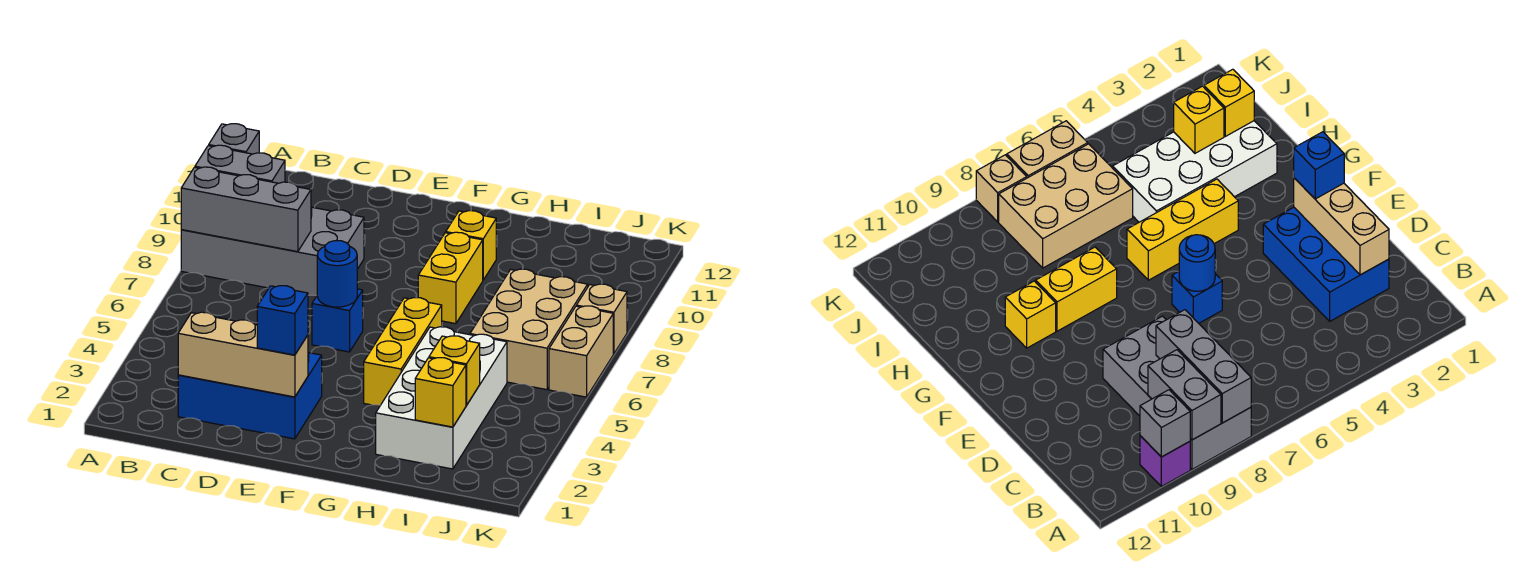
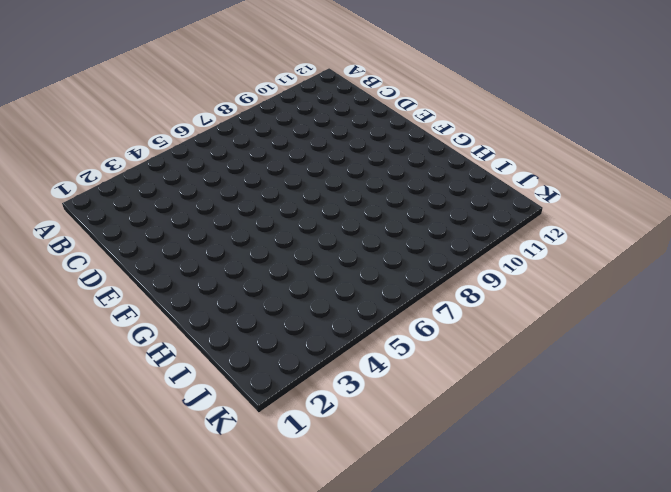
none -> grey 2x4 brick [181,207,364,296]
none -> purple 1x1 brick [1140,436,1190,486]
none -> blue 2x3 brick [178,353,322,439]

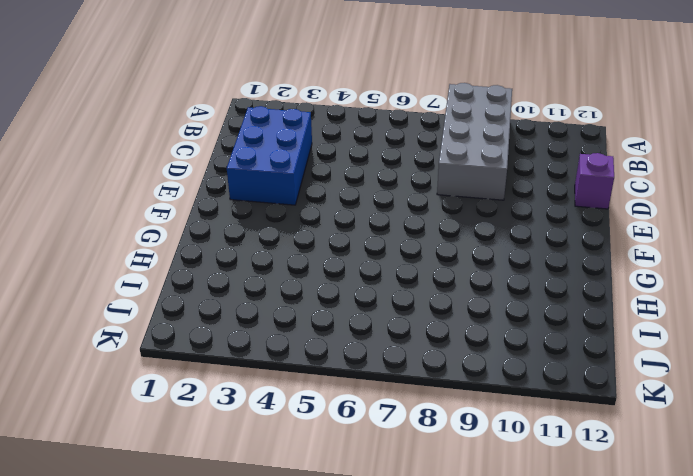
purple 1x1 brick [575,153,614,209] -> purple 1x1 brick moved to [1140,436,1190,486]
none -> blue 1x1 brick [312,289,363,352]
none -> yellow 1x3 brick [364,298,442,405]
none -> yellow 1x2 brick [418,232,483,324]

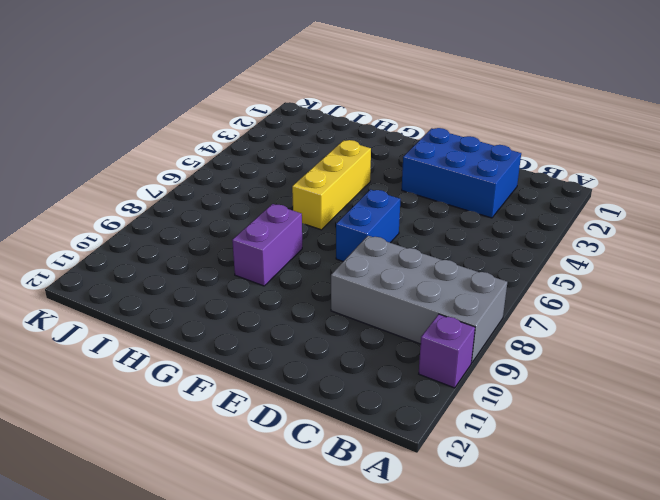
blue 1x2 brick [336,190,400,261] -> blue 1x1 brick [312,289,363,352]
purple 1x2 brick [232,204,302,286] -> yellow 1x2 brick [418,232,483,324]
none -> yellow 1x1 brick [446,211,496,280]
none -> white 2x4 brick [376,327,507,469]
none -> tan 2x3 brick [470,269,588,390]

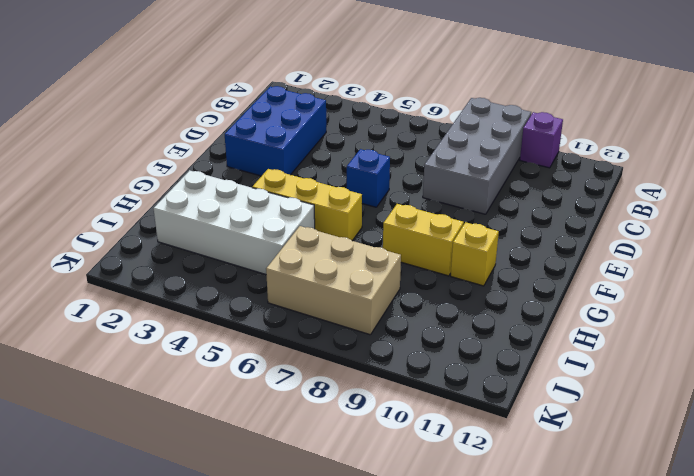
none -> tan 1x2 brick [549,306,613,397]
none -> tan 1x1 brick [576,284,627,354]
none -> grey 1x3 brick [181,167,311,252]

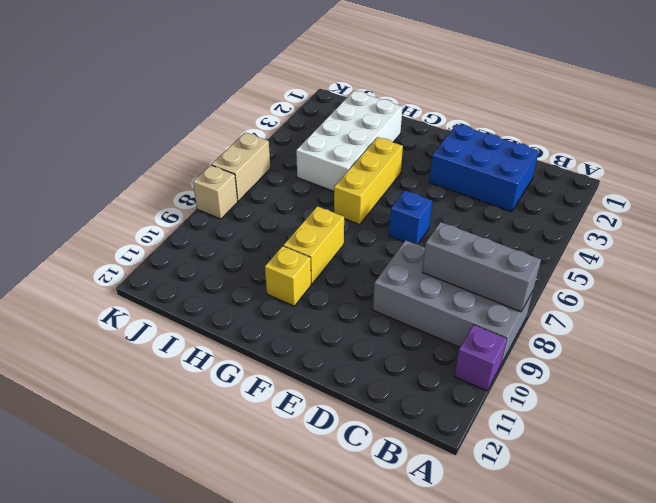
none -> tan 2x3 brick [470,269,588,390]
none -> grey 1x2 brick [195,145,285,183]
none -> grey 1x1 brick [209,124,259,154]

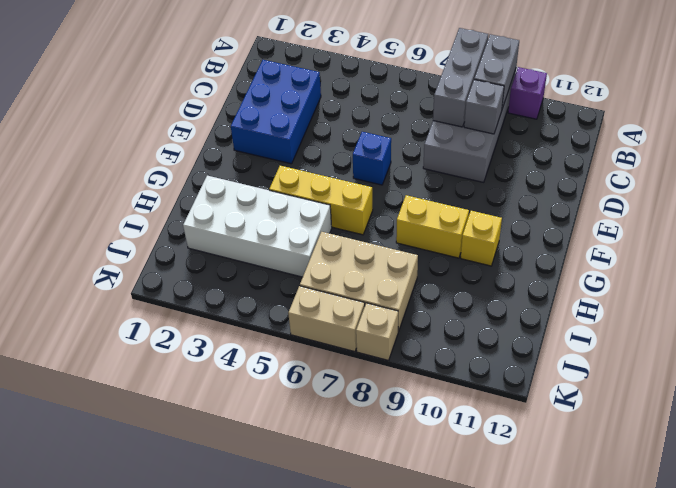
grey 1x1 brick [464,80,504,134] -> grey 1x1 brick moved to [209,124,259,154]
none -> tan 1x3 brick [178,312,308,397]
none -> blue 1x1 round brick [317,241,357,307]
none -> yellow 1x1 brick [415,358,466,427]

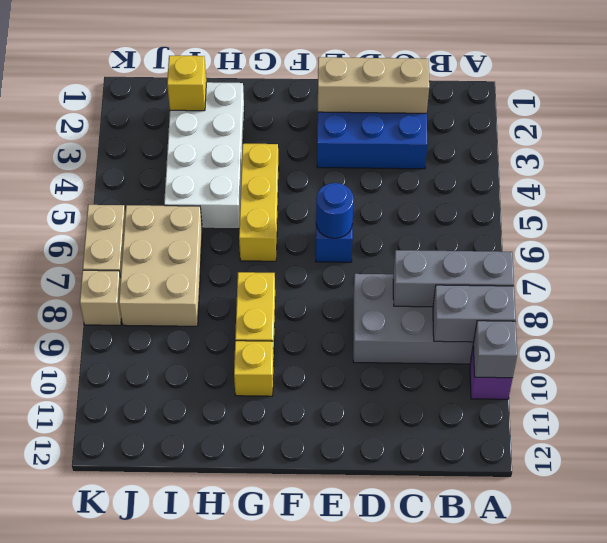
none -> yellow 1x1 brick [429,336,480,405]
none -> blue 1x1 brick [257,286,308,355]

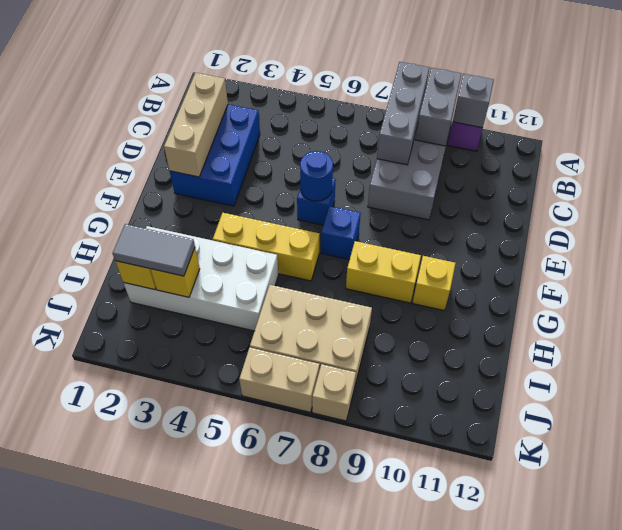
blue 1x1 brick [321,206,361,260] -> blue 1x1 brick moved to [257,286,308,355]
grey 1x2 tile [113,224,195,276] -> none

